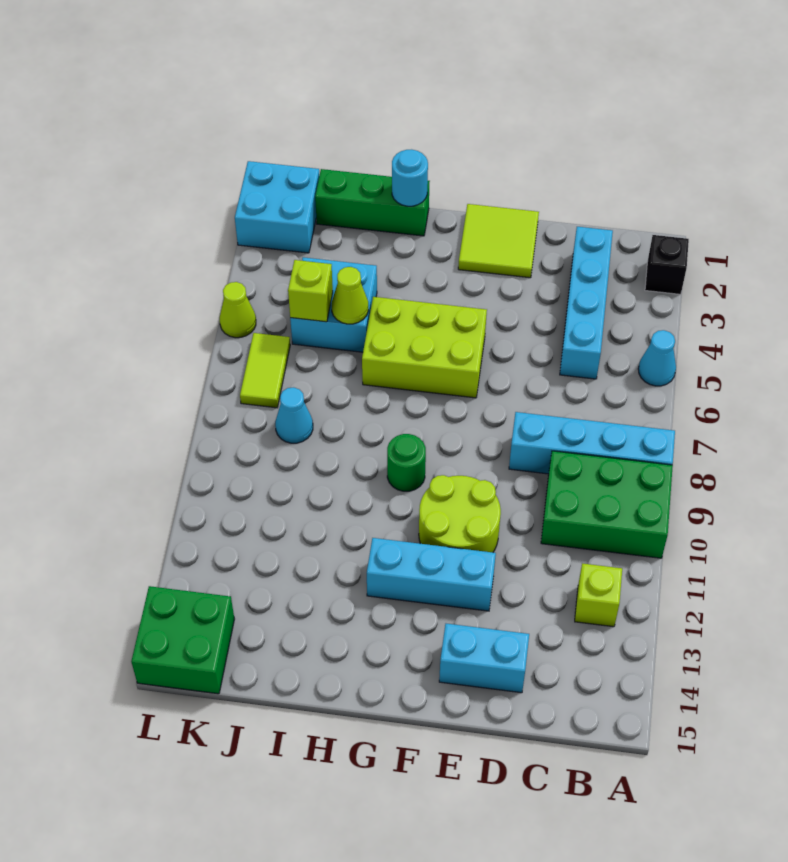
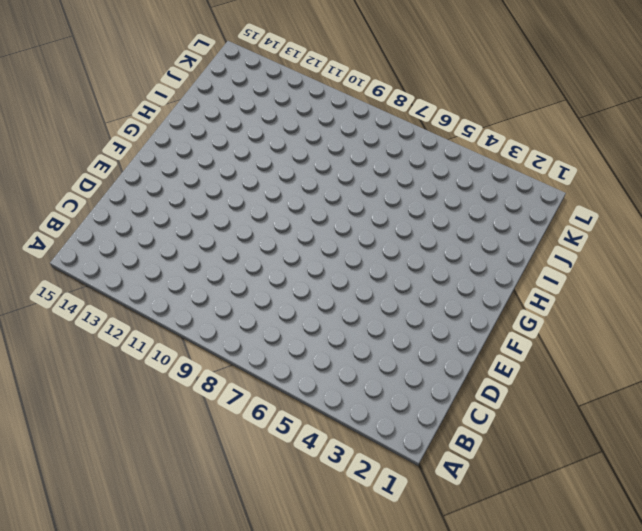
none -> black 1x1 brick [645,235,689,294]
none -> cyan 1x1 cone [638,330,676,386]
none -> cyan 1x4 brick [509,412,675,474]

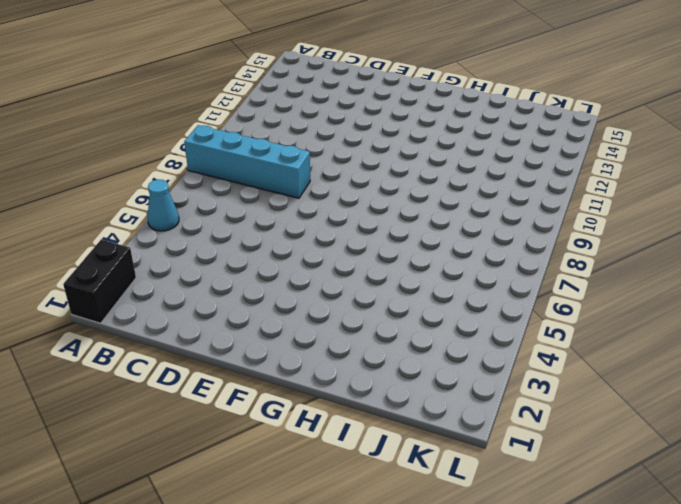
black 1x2 brick [63,240,136,323] -> black 1x1 brick [645,235,689,294]
none -> green 2x3 brick [541,451,673,558]
none -> lime 1x1 brick [575,563,622,627]
none -> cyan 1x4 brick [560,227,613,379]

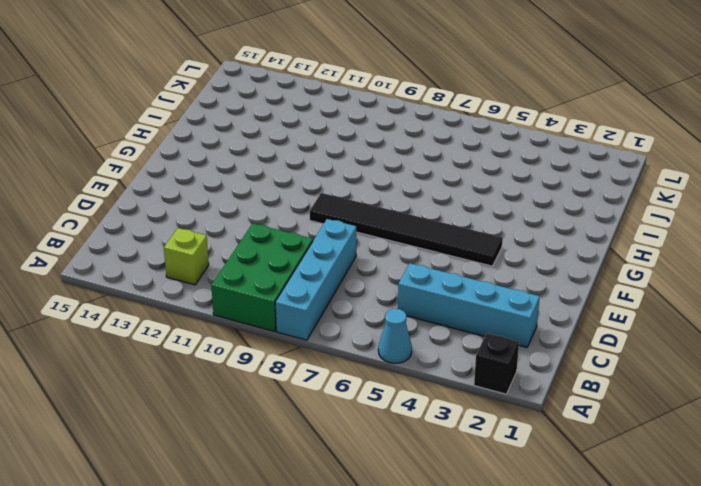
black 1x6 tile [310,193,503,266] -> lime 2x3 brick [362,297,487,398]
none -> cyan 1x2 brick [439,624,529,693]
none -> lime 2x2 tile [458,204,539,278]
none -> lime 2x2 round brick [419,475,501,552]

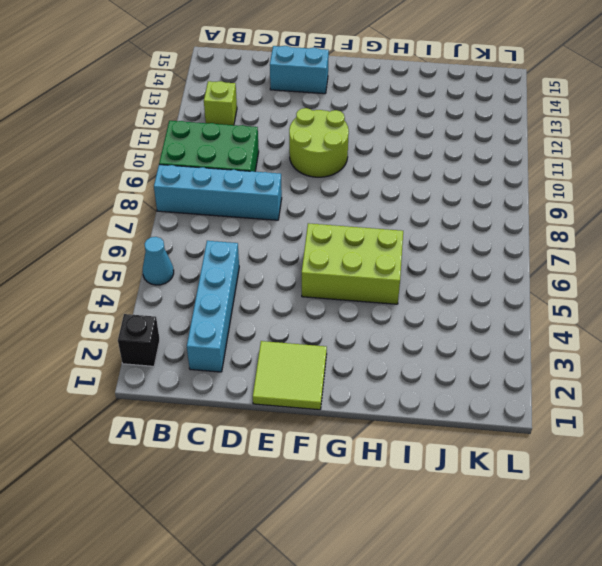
none -> cyan 1x3 brick [367,538,496,611]
none -> green 1x1 round brick [387,434,426,491]
none -> green 1x3 brick [315,169,430,236]

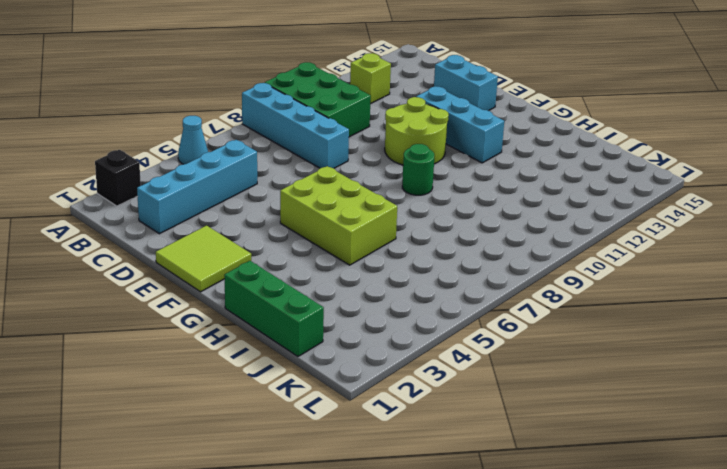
none -> cyan 2x2 brick [290,257,377,352]
none -> cyan 1x1 cone [275,387,313,443]
none -> cyan 2x2 brick [235,161,319,253]

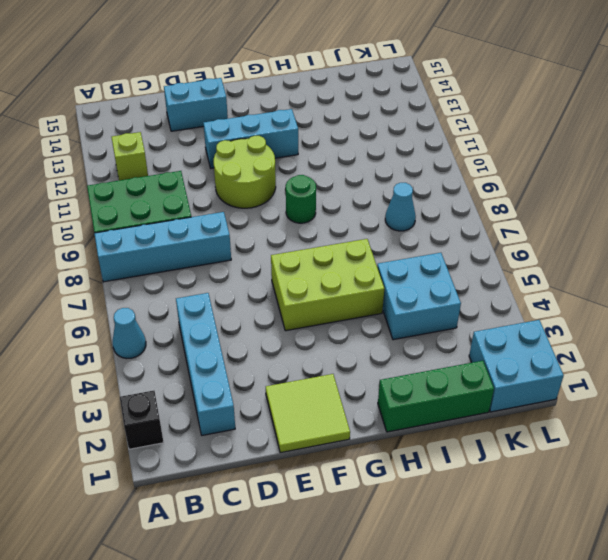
none -> lime 1x2 tile [240,333,290,408]
none -> green 2x2 brick [131,586,234,694]
none -> lime 1x1 cone [220,282,256,338]

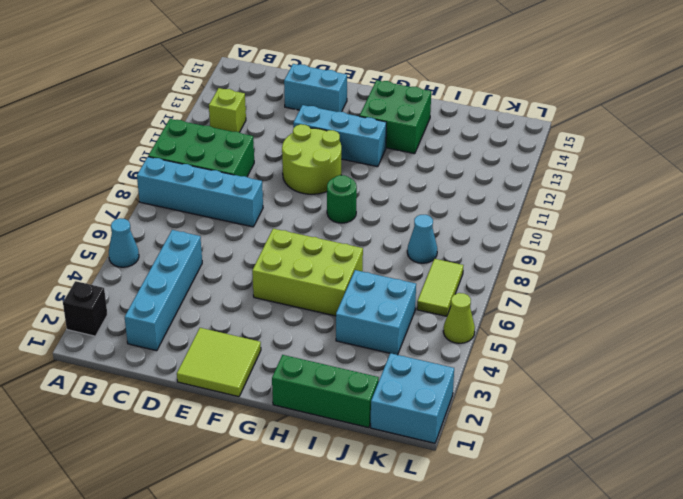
green 2x2 brick [360,80,431,154] -> green 2x2 brick moved to [131,586,234,694]
none -> cyan 1x1 round brick [392,150,428,206]
none -> lime 1x1 cone [332,267,368,324]
none -> lime 1x1 brick [288,260,333,322]

